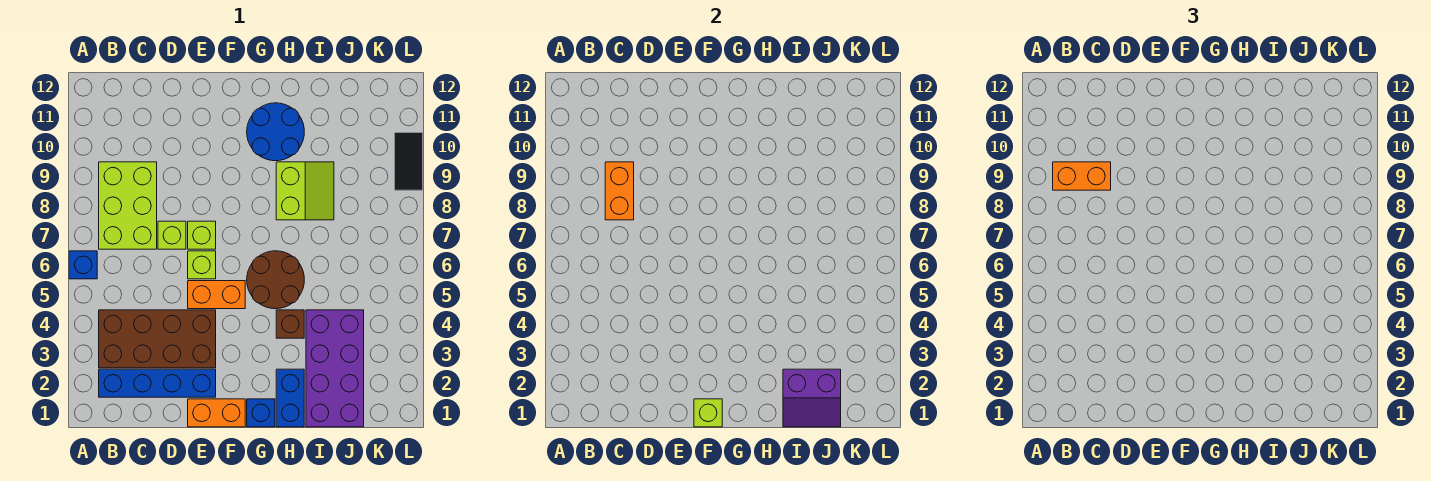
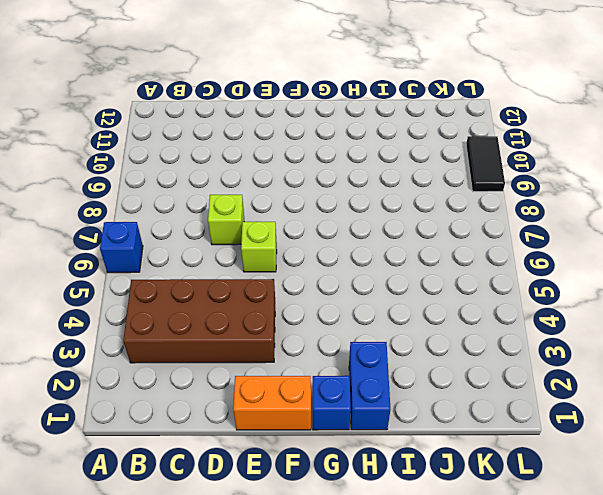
none -> blue 1x4 brick [99,369,216,397]
none -> lime 2x3 brick [99,162,157,249]
none -> orange 1x2 brick [188,281,245,309]

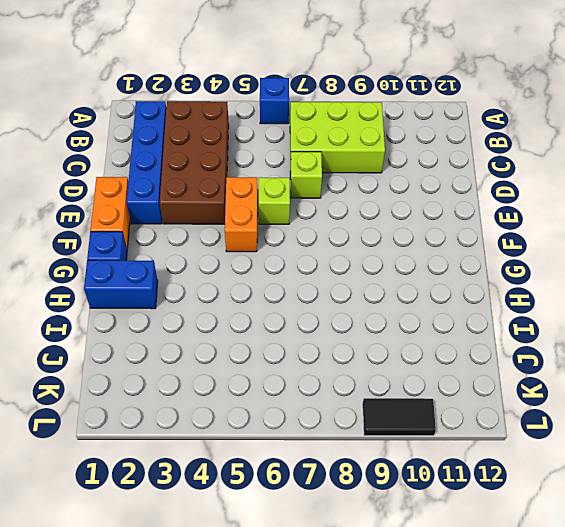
none -> lime 1x1 brick [188,221,216,249]
none -> brown 2x2 round brick [247,251,304,309]
none -> blue 2x2 round brick [247,103,304,161]

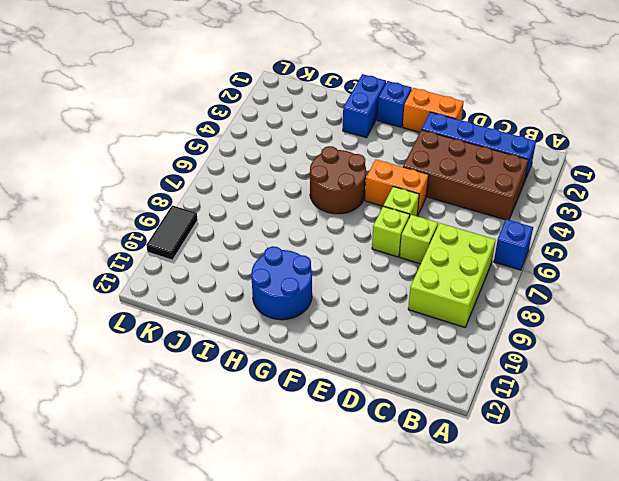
none -> brown 1x1 brick [276,310,304,338]
none -> lime 2x2 slope [276,162,334,220]
none -> purple 2x4 brick [306,310,364,427]

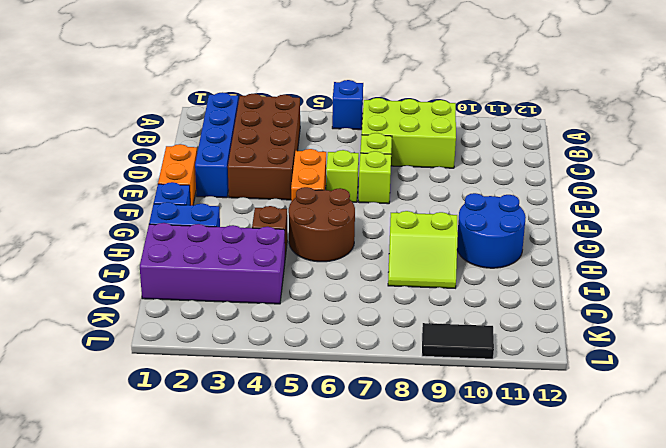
none -> orange 1x2 brick [605,162,634,220]
none -> lime 1x1 brick [694,399,722,427]
none -> purple 2x2 slope [783,369,841,427]

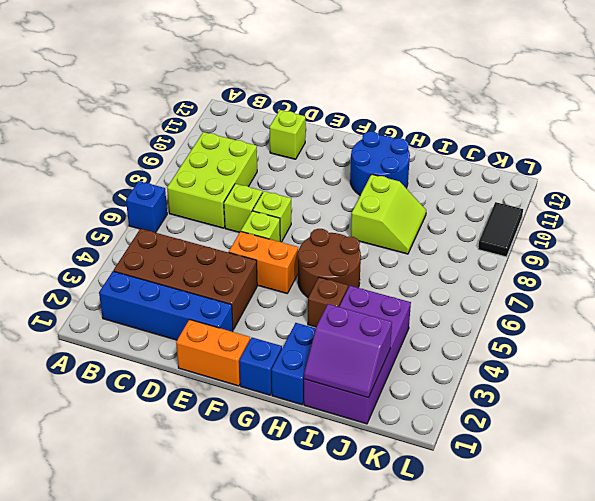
lime 1x1 brick [270,110,306,159] -> lime 1x1 brick moved to [694,399,722,427]
none -> orange 1x2 brick [605,162,634,220]
none -> orange 1x2 brick [1053,162,1111,190]

